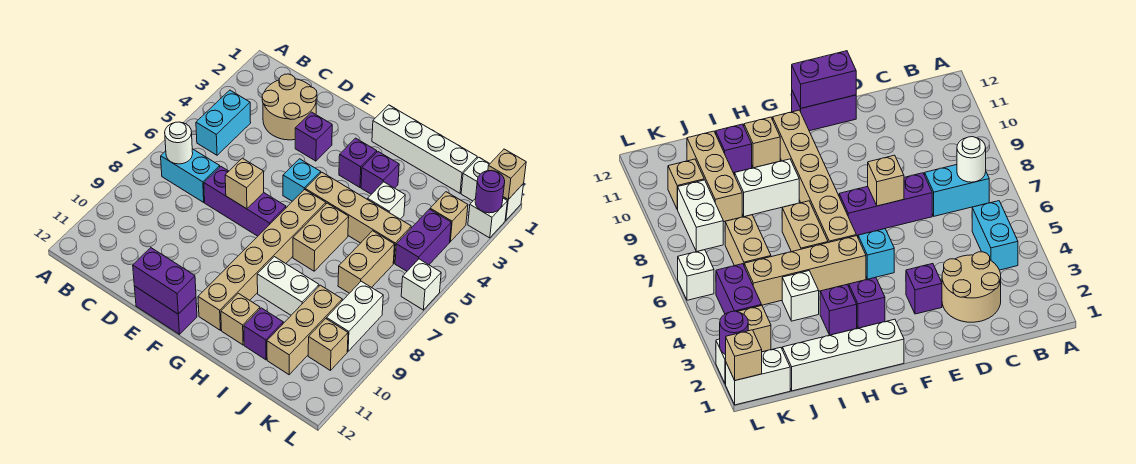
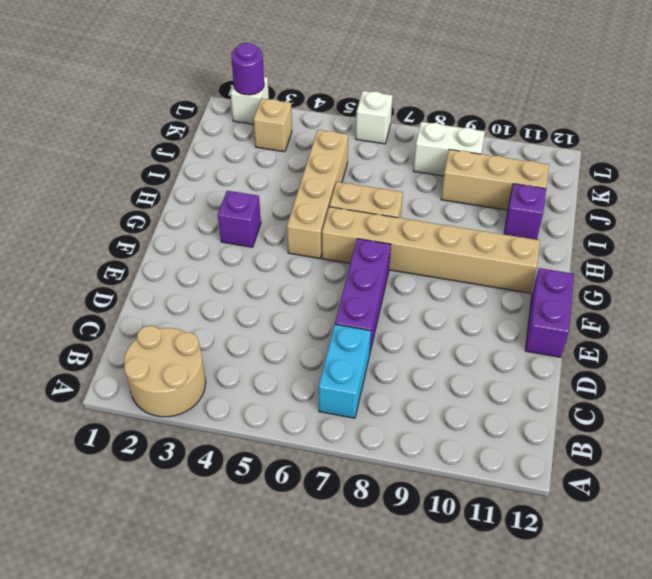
tan 2x2 round brick [124,326,206,417] -> tan 2x2 round brick moved to [262,74,317,140]
none -> cyan 1x2 brick [196,90,251,155]
none -> purple 1x1 brick [295,112,332,161]
none -> cyan 1x1 brick [283,159,321,201]
none -> white 1x4 brick [372,105,477,193]

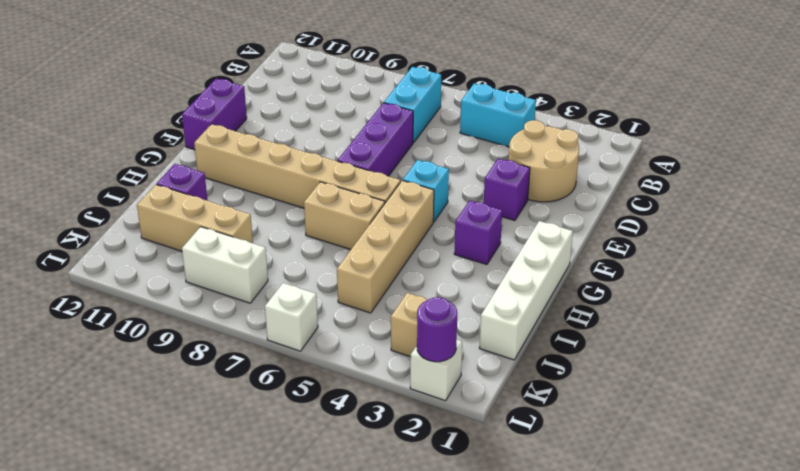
none -> purple 1x1 brick [361,152,399,194]
none -> white 1x2 brick [257,257,319,315]
none -> tan 1x1 brick [221,293,260,345]
none -> white 1x1 brick [368,182,405,219]

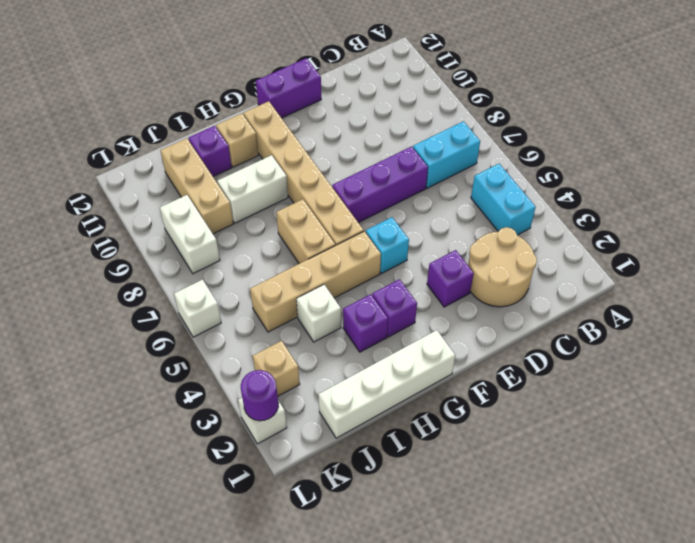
none -> tan 1x2 brick [338,231,394,293]
none -> white 1x2 brick [461,157,524,220]
none -> purple 1x2 brick [395,209,451,271]
none -> tan 1x1 brick [308,319,348,371]

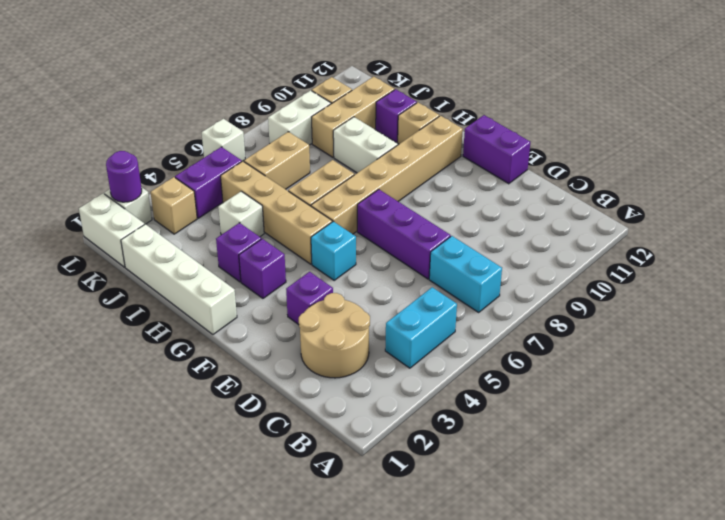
none -> white 1x1 round brick [165,122,193,164]
none -> tan 1x1 brick [225,158,264,209]
none -> purple 1x2 brick [133,248,196,314]
none -> tan 1x1 brick [488,149,526,199]

